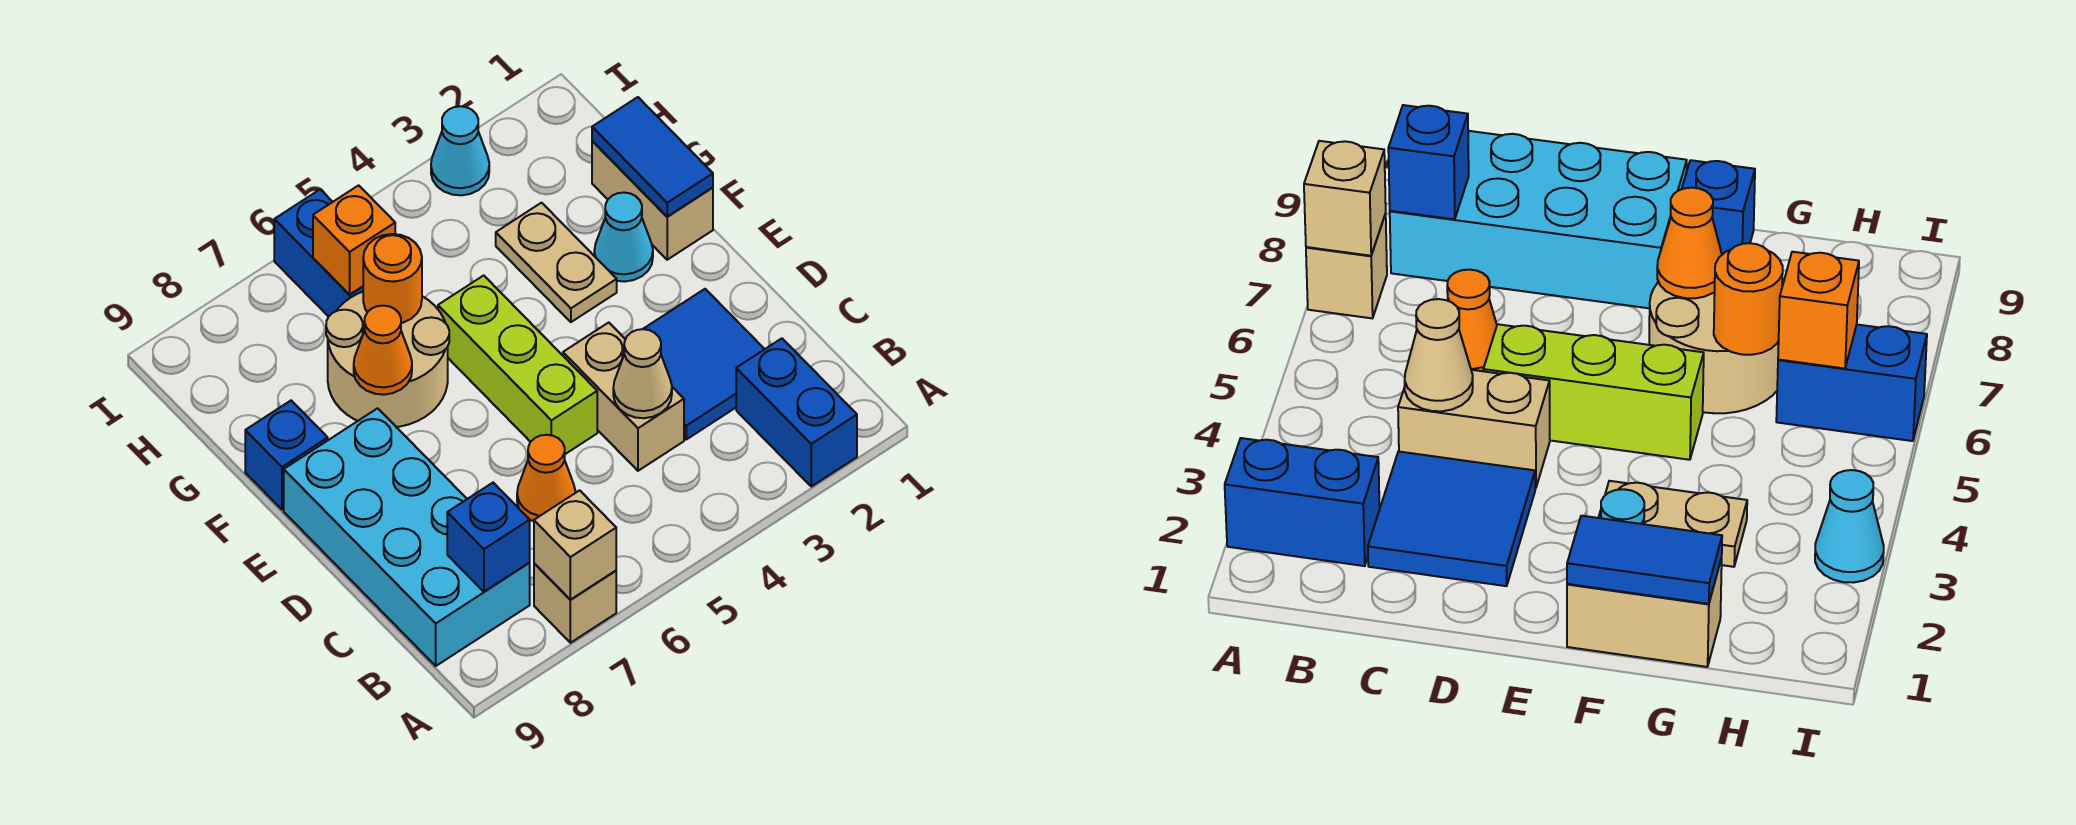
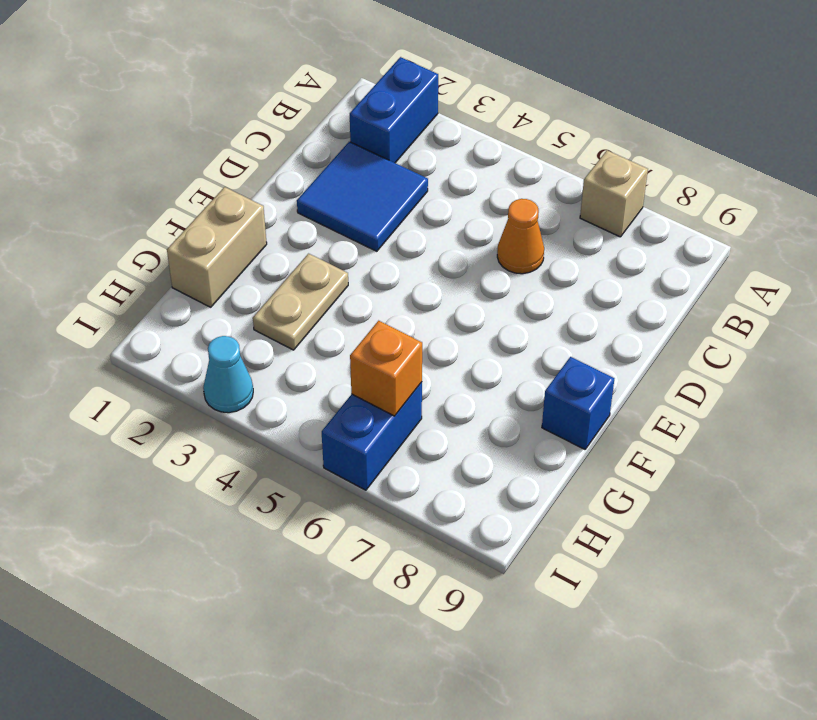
none -> cyan 2x4 brick [284,408,530,666]
none -> tan 1x2 brick [563,323,684,471]
none -> lime 1x3 brick [438,275,597,454]

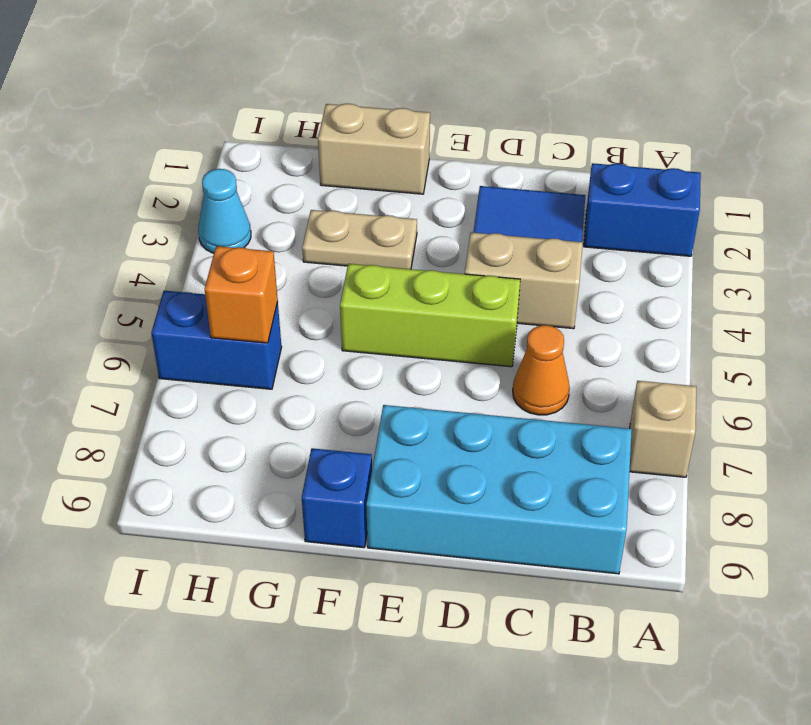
none -> cyan 1x1 cone [594,193,653,282]
none -> tan 2x2 round brick [326,292,449,427]
none -> tan 1x1 brick [534,490,616,600]

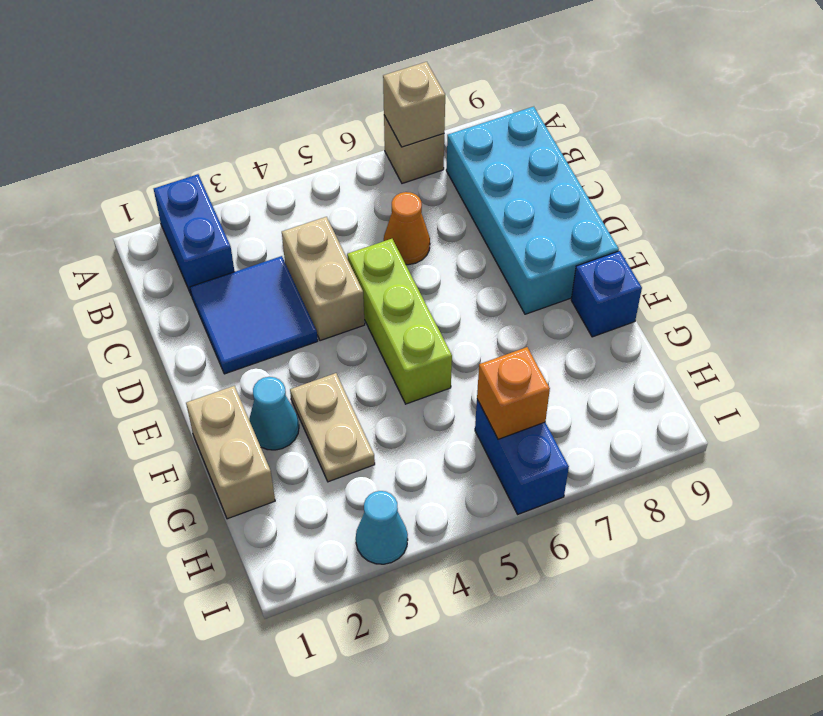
none -> tan 2x2 round brick [326,292,449,427]
none -> blue 1x1 brick [447,483,530,592]
none -> tan 1x1 cone [613,329,672,418]

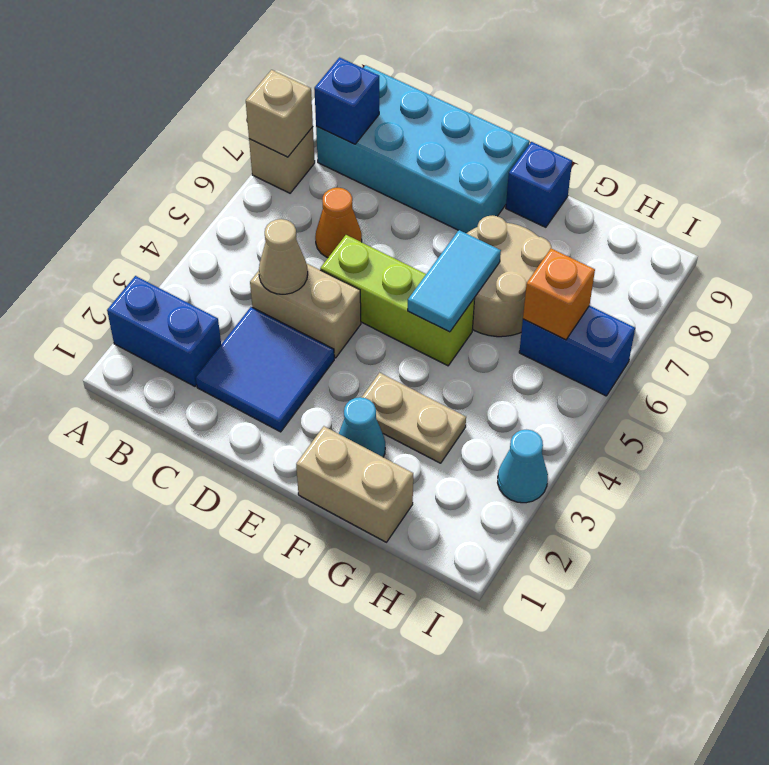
cyan 1x2 tile [408,230,501,332] -> none
none -> blue 1x2 tile [592,97,713,217]
none -> orange 1x1 cone [354,306,412,395]
none -> orange 1x1 round brick [363,234,422,323]

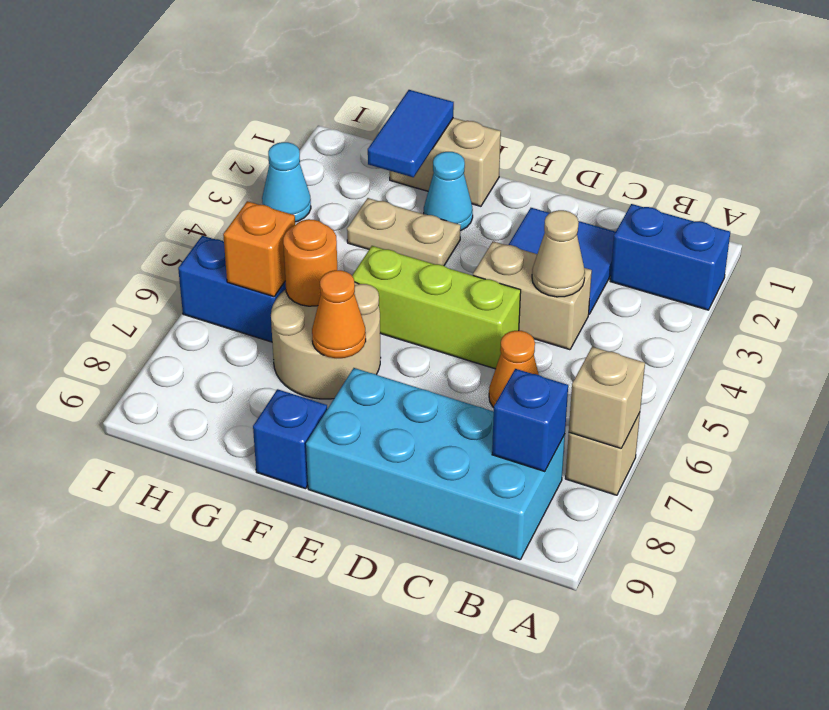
blue 1x2 tile [368,90,454,177] -> blue 1x2 tile turned to [592,97,713,217]

